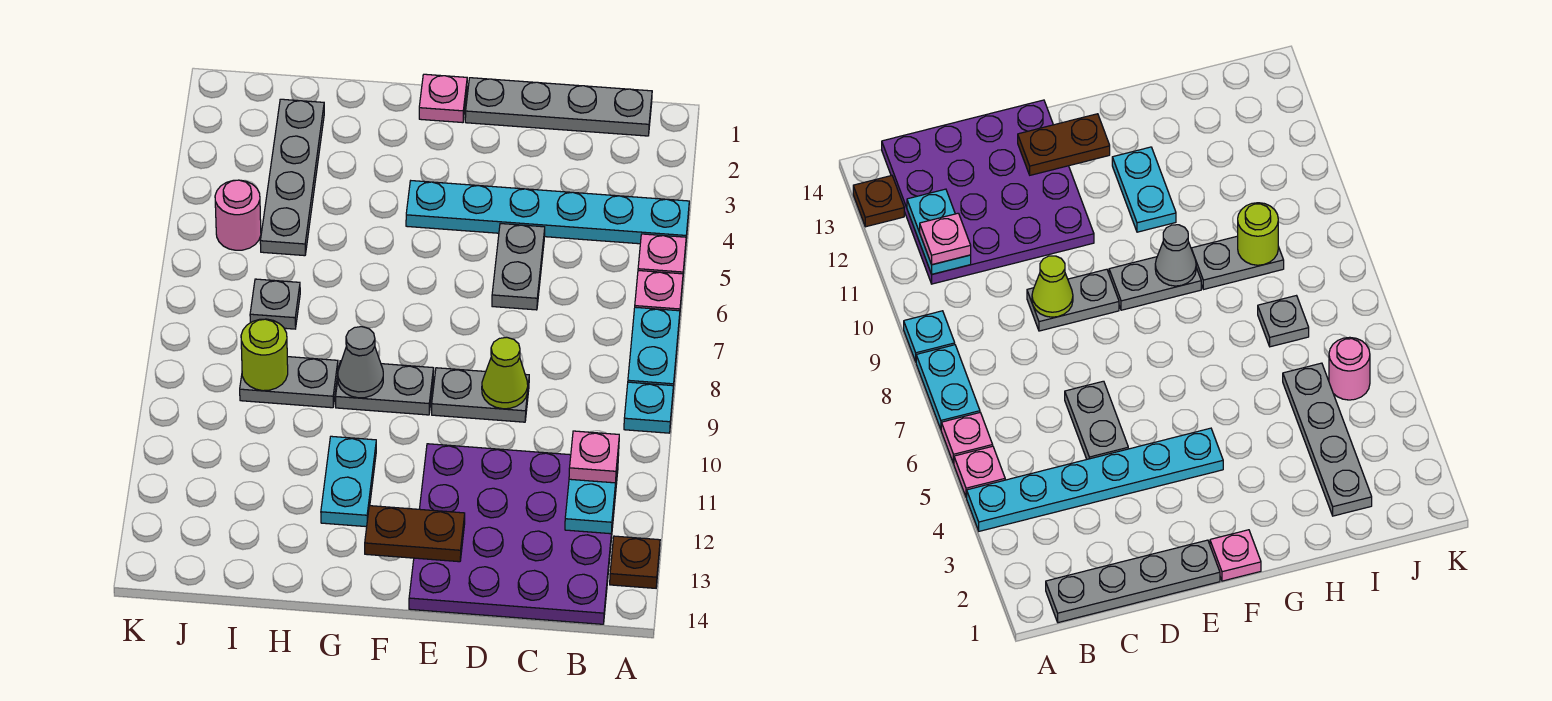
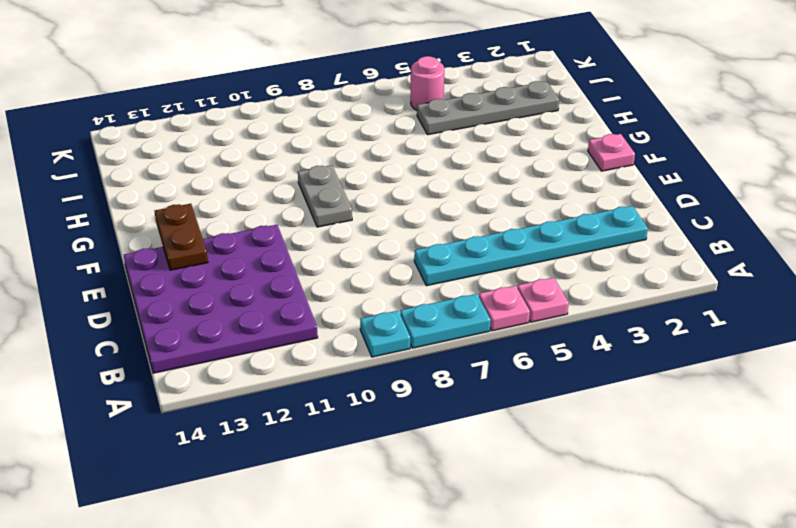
cyan 1x6 plate [414,206,648,286] -> cyan 1x6 plate turned to [406,181,689,244]
none -> brown 1x1 plate [610,536,660,588]
none -> grey 1x4 plate [465,78,652,136]
none -> grey 1x2 plate [492,224,545,310]

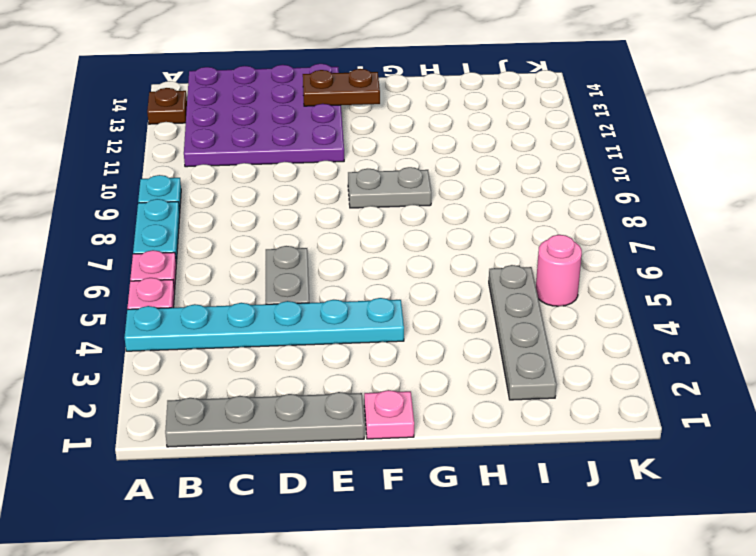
none -> grey 1x2 plate [432,368,529,422]
none -> cyan 1x2 plate [321,436,376,527]
none -> grey 1x2 plate [240,357,338,408]

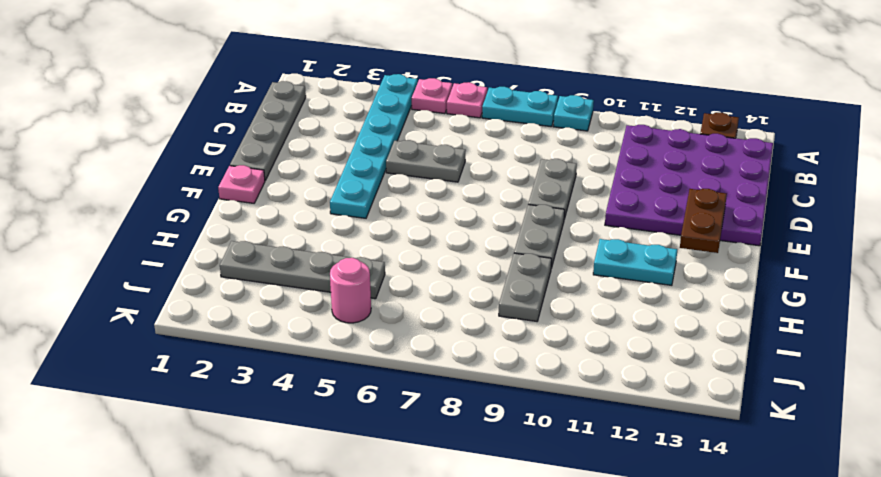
none -> grey 1x1 plate [250,279,300,329]
none -> cyan 1x2 plate [565,452,619,534]
none -> lime 1x1 cone [482,337,528,409]

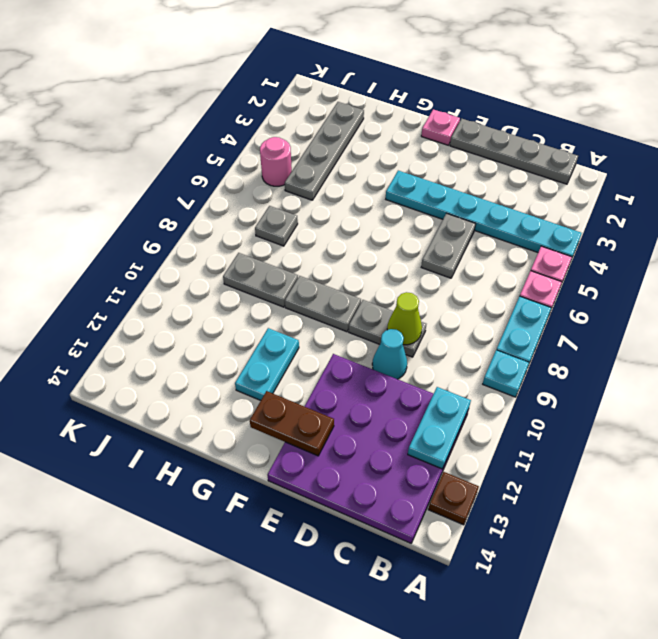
cyan 1x1 cone [372,329,407,379] -> none
none -> grey 1x1 cone [338,327,383,398]
none -> lime 1x1 round brick [241,319,288,391]
none -> pink 1x1 plate [569,431,619,483]

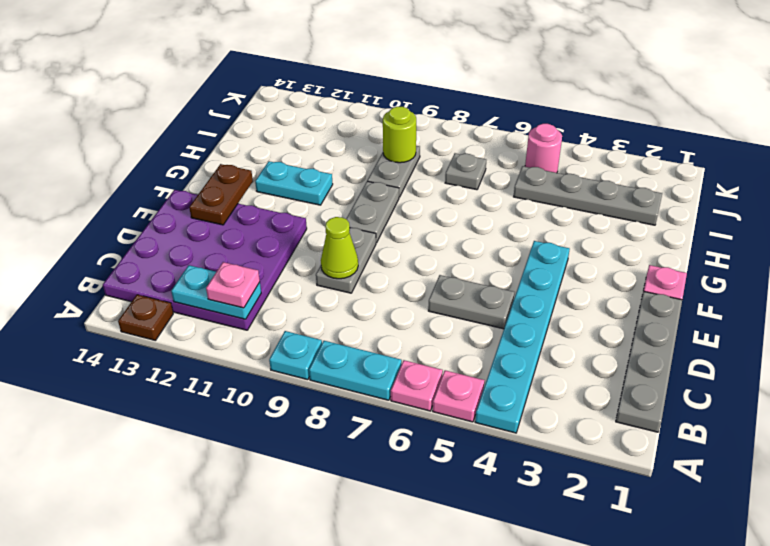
none -> grey 1x1 cone [338,327,383,398]

